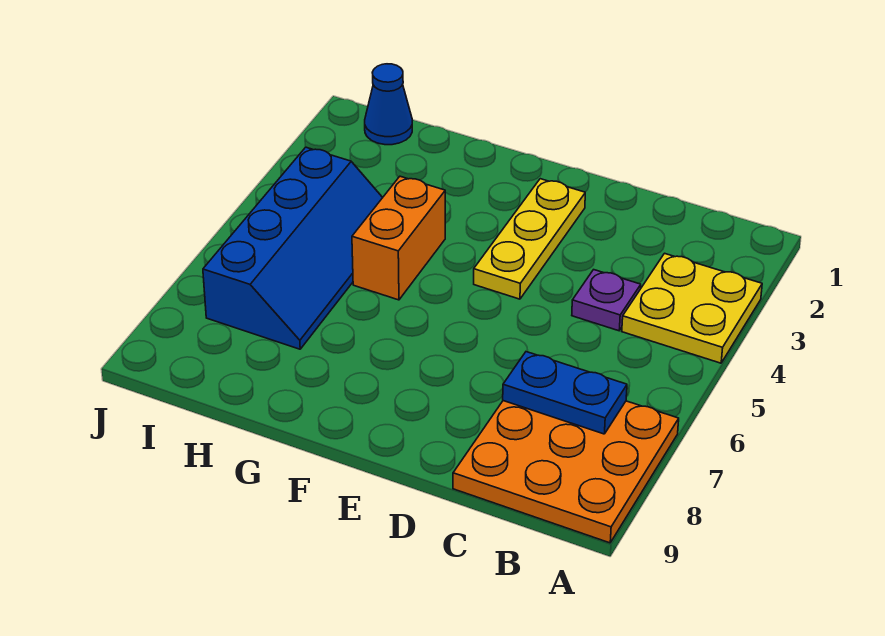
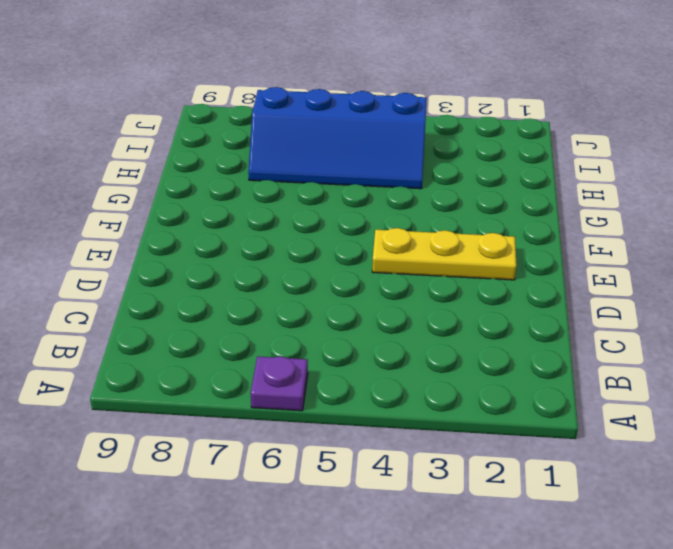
purple 1x1 plate [250,356,308,411] -> purple 1x1 plate moved to [572,270,641,331]
none -> yellow 2x2 plate [622,253,762,363]
none -> orange 3x3 plate [453,401,679,543]

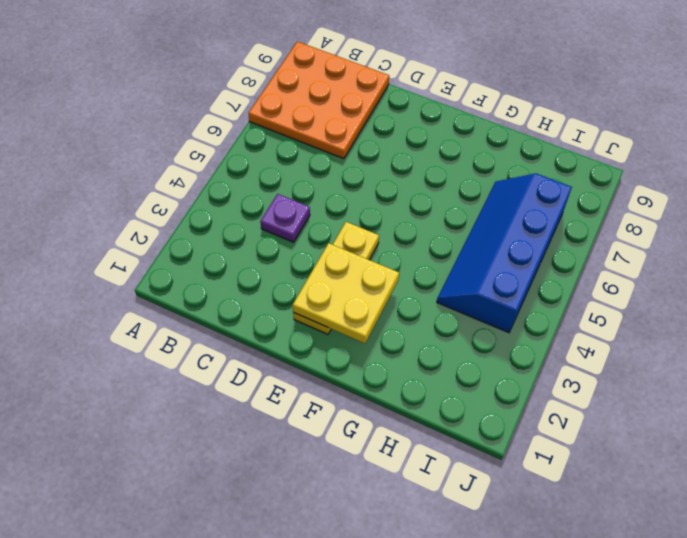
yellow 2x2 plate [293,243,399,343] -> yellow 2x2 plate moved to [622,253,762,363]
none -> orange 1x2 brick [352,176,445,300]
none -> blue 1x1 cone [365,64,412,145]

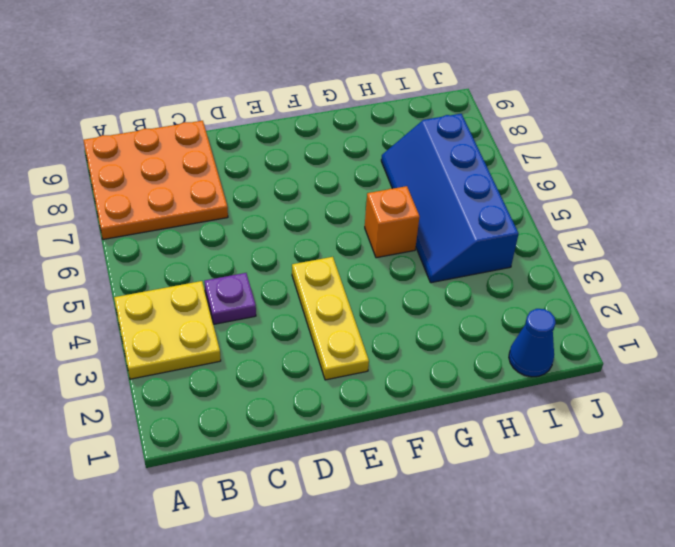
orange 1x1 brick [365,186,420,258] -> orange 1x2 brick [352,176,445,300]
none -> blue 1x2 plate [503,352,627,434]

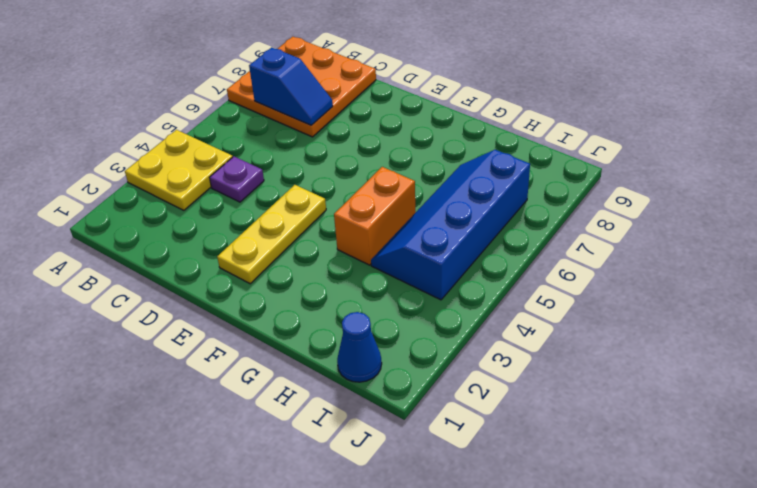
blue 1x2 slope [249,47,333,125] -> blue 1x2 plate [503,352,627,434]

